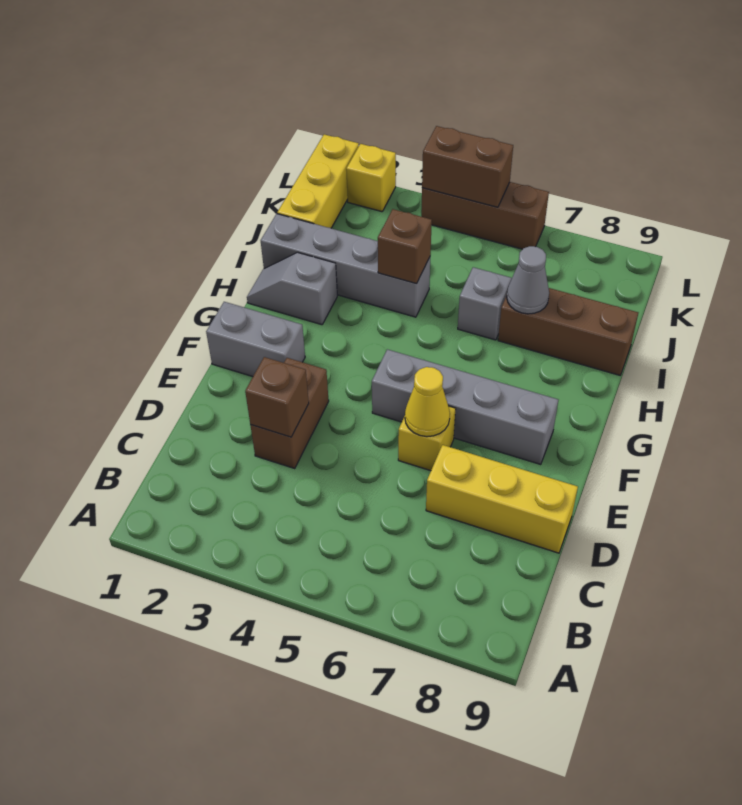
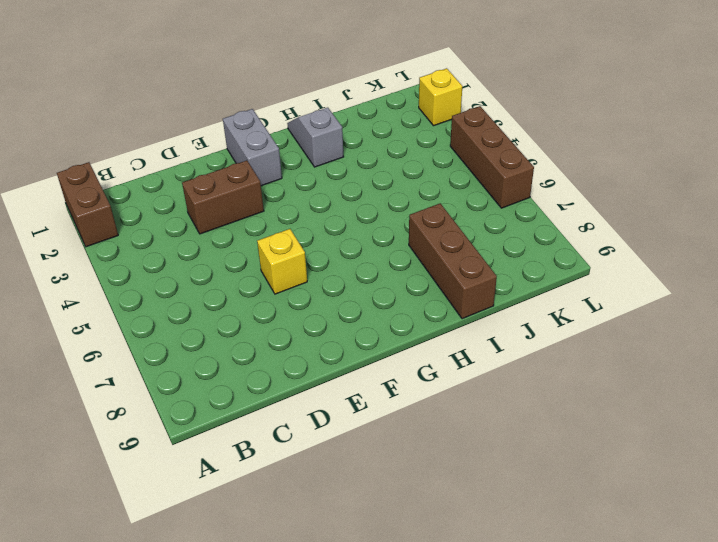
brown 1x2 brick [57,162,118,247] -> brown 1x2 brick moved to [422,126,513,207]
none -> yellow 1x3 brick [426,445,578,553]
none -> grey 1x4 brick [372,349,558,465]
none -> grey 1x4 brick [261,214,430,317]

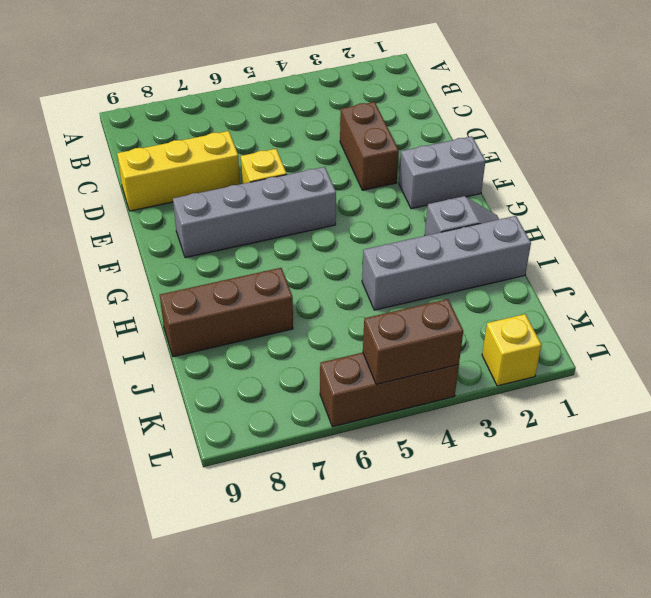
none -> grey 1x1 brick [458,267,512,340]
none -> yellow 1x3 brick [277,134,359,228]
none -> brown 1x1 brick [245,357,309,437]

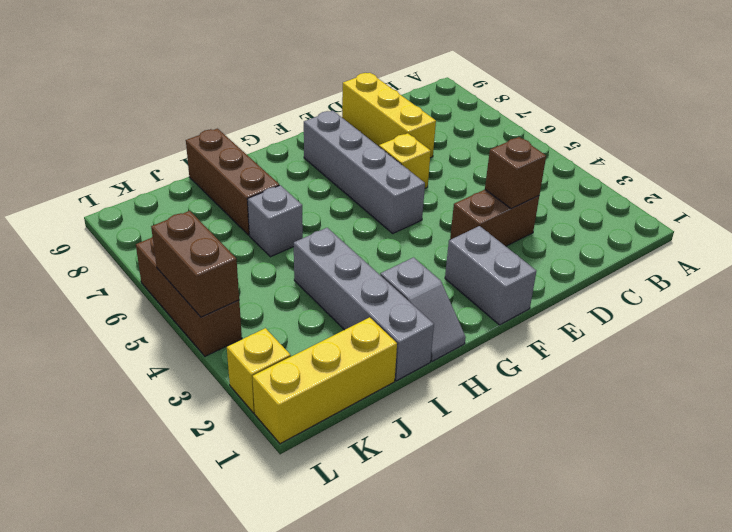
none -> yellow 1x1 cone [405,367,450,437]
none -> brown 1x1 brick [378,209,432,284]
none -> grey 1x1 cone [507,246,549,314]

